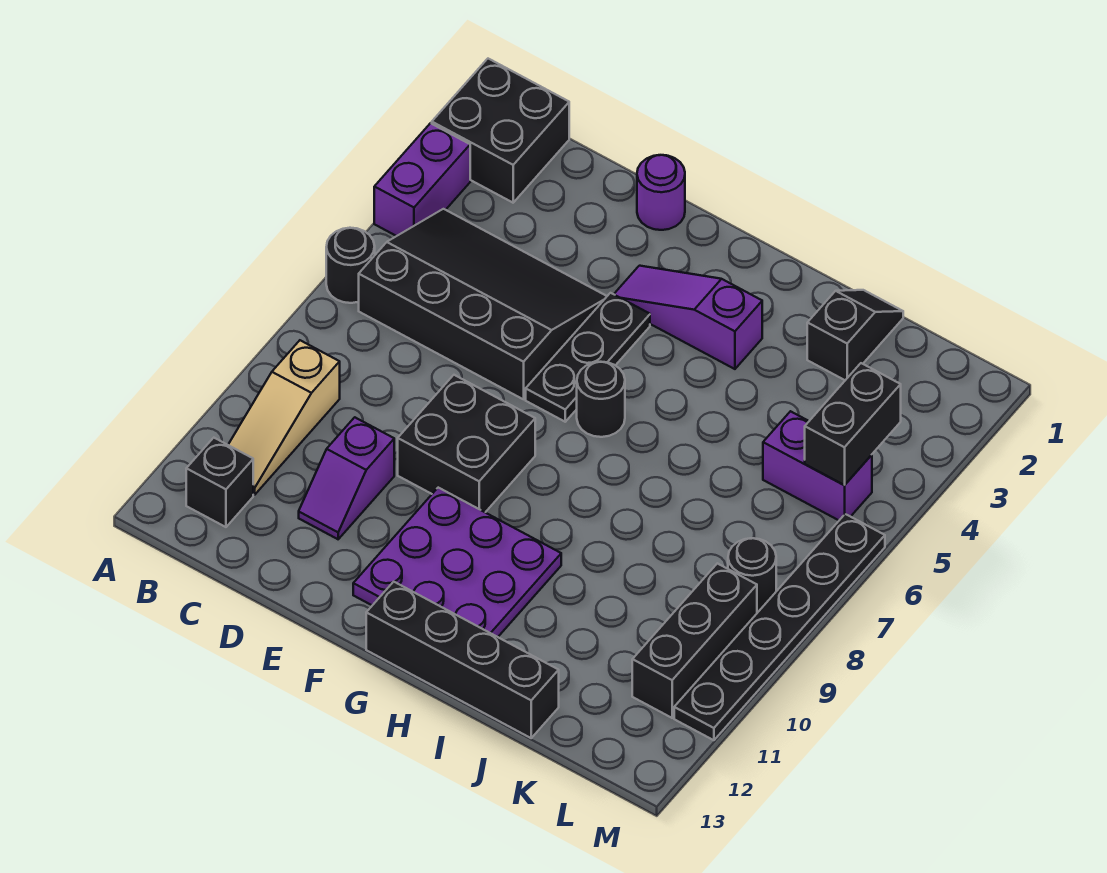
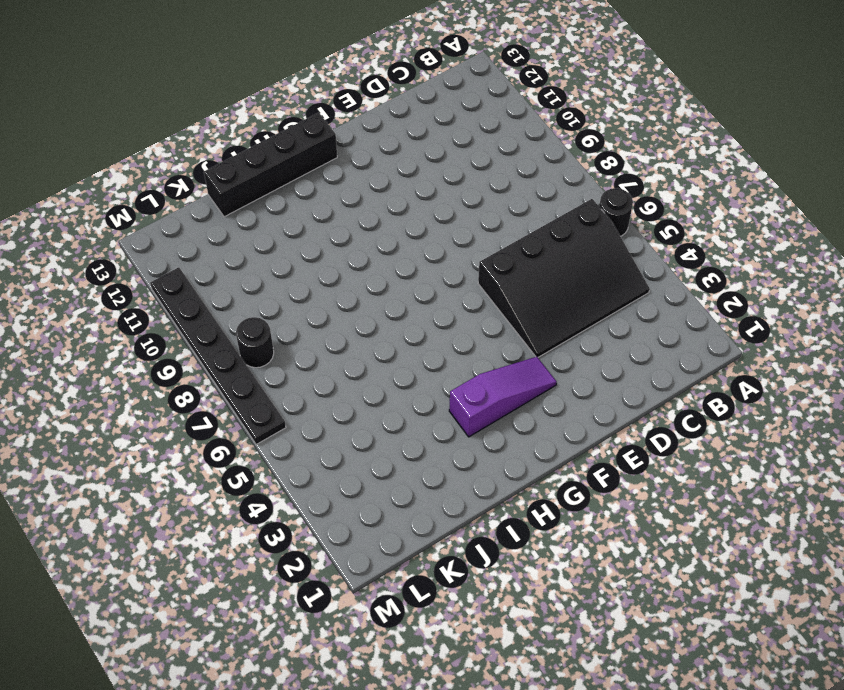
none -> black 2x2 brick [432,59,569,203]
none -> purple 1x2 brick [374,123,470,236]
none -> tan 1x3 slope [228,340,340,495]

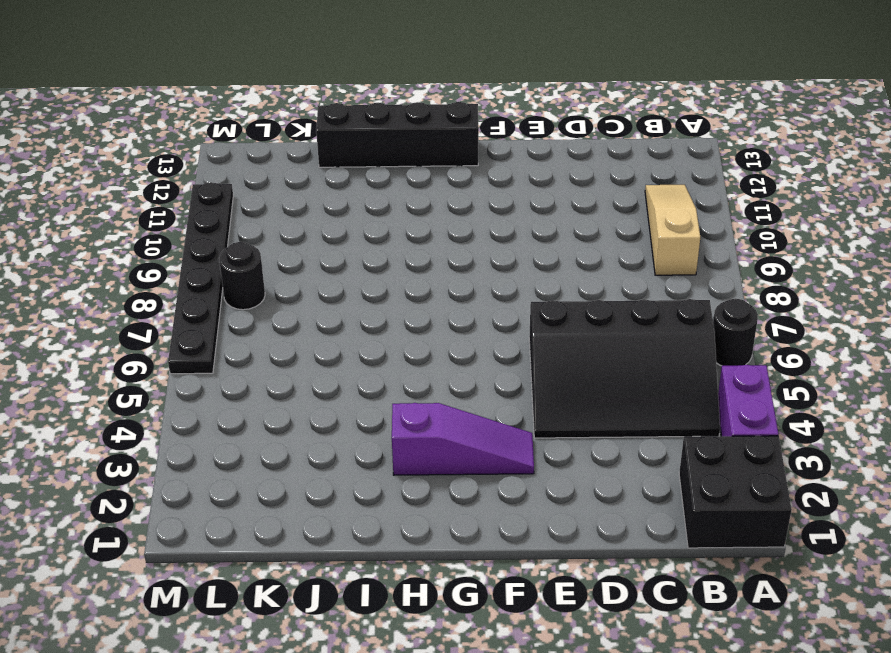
none -> black 1x1 brick [186,438,253,527]
none -> purple 1x2 slope [299,417,394,539]
none -> purple 1x1 round brick [637,155,685,230]

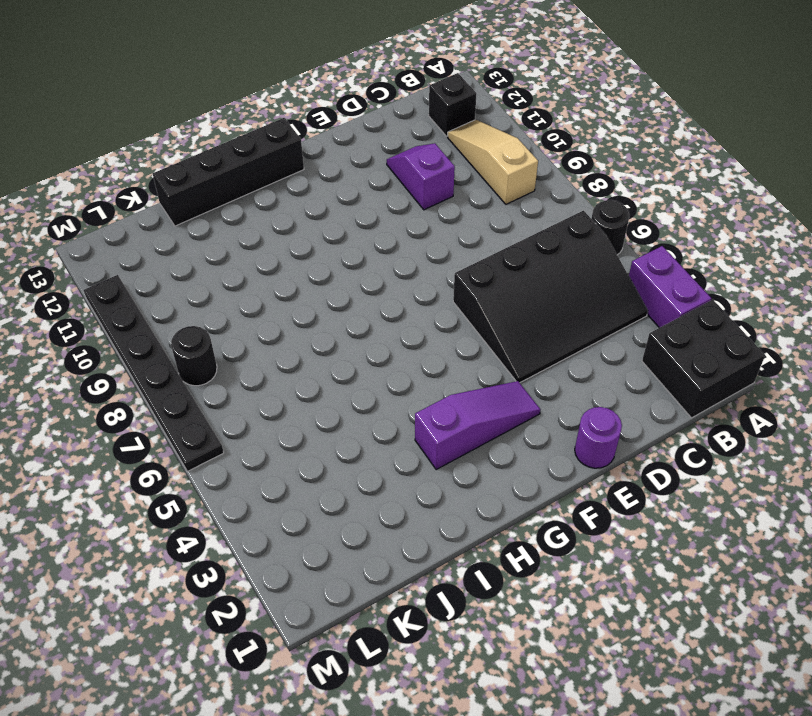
none -> black 2x2 brick [398,375,535,512]
none -> black 1x3 plate [526,293,650,422]
none -> purple 3x3 plate [353,488,561,637]

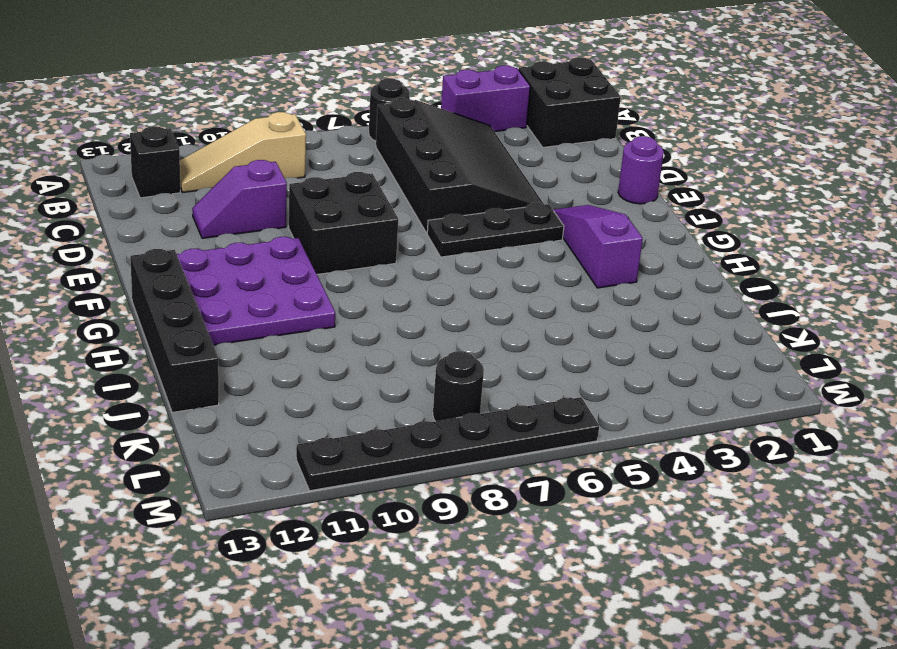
none -> black 1x1 round brick [577,362,625,437]
none -> black 1x2 slope [807,290,903,380]
none -> purple 1x2 brick [763,411,872,520]

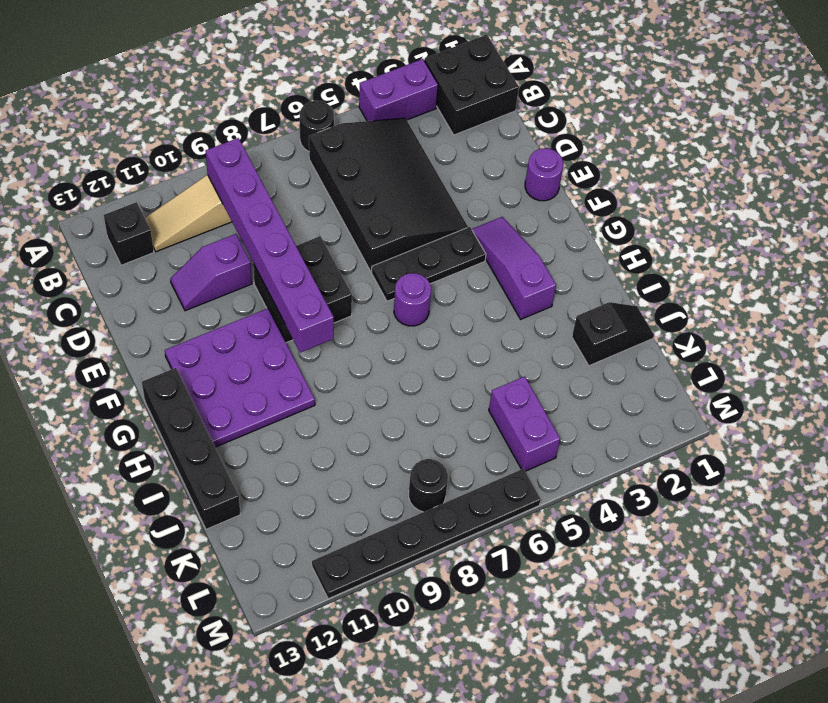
purple 1x6 brick [205,138,334,353] -> none
purple 1x1 round brick [394,273,431,326] -> black 1x1 round brick [577,362,625,437]
none -> black 1x3 brick [632,563,757,718]
none -> black 1x2 brick [805,363,901,485]

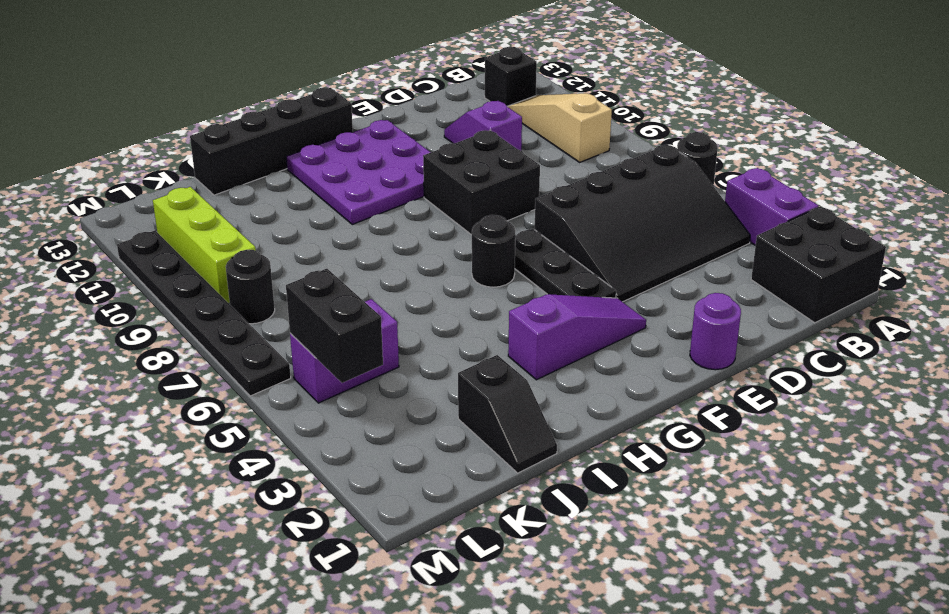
lime 1x3 brick [153,187,256,303] -> black 1x3 brick [632,563,757,718]

